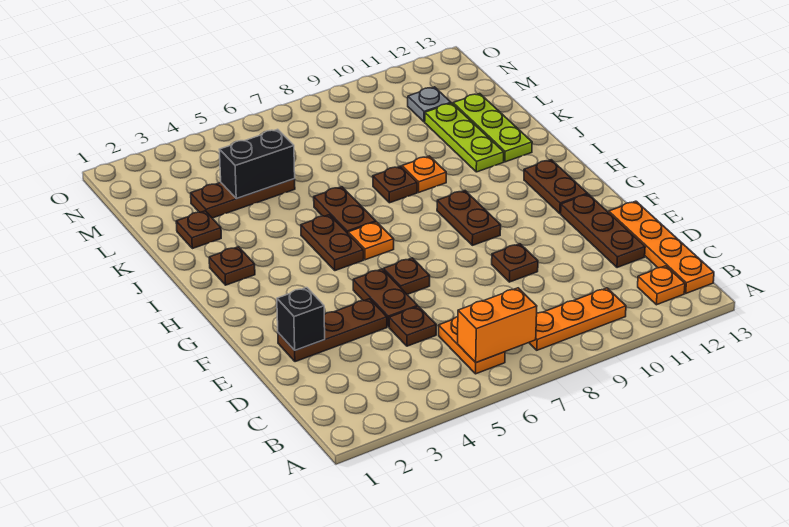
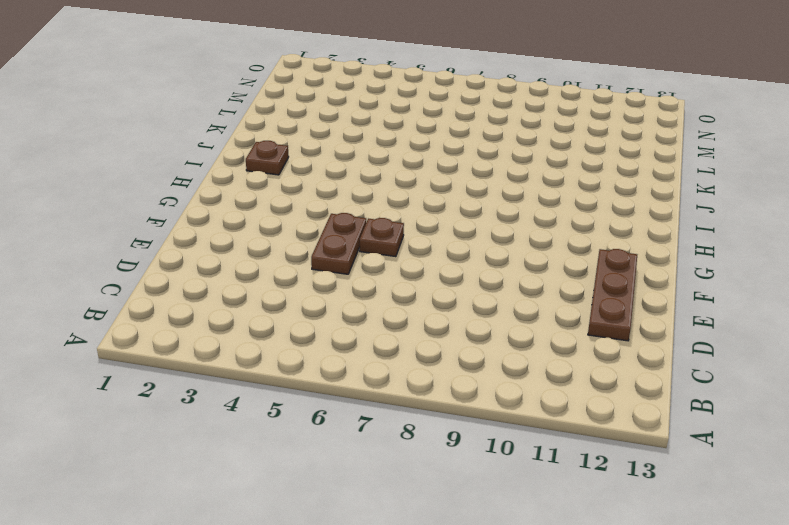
none -> orange 1x2 plate [439,317,505,374]
none -> orange 1x3 plate [529,288,626,350]
none -> orange 1x1 plate [638,266,685,305]

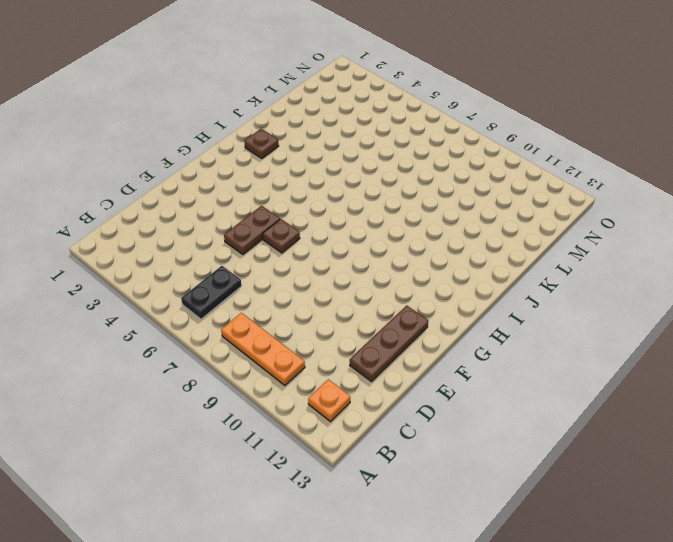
black 1x2 plate [181,266,242,319] -> orange 1x2 plate [439,317,505,374]
none -> orange 1x4 plate [609,201,714,293]
none -> brown 1x1 plate [389,306,436,346]
none -> brown 1x3 plate [278,299,387,362]

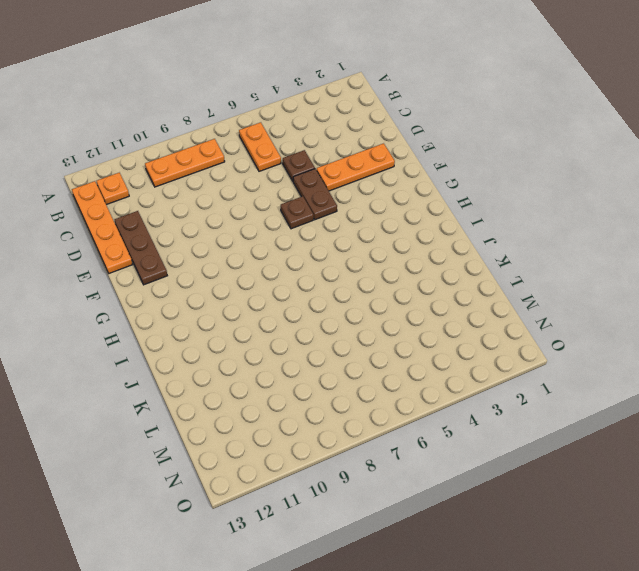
orange 1x3 plate [317,143,395,191] -> brown 1x3 plate [278,299,387,362]
none -> brown 1x1 plate [492,244,538,282]
none -> brown 1x2 plate [437,191,501,245]
none -> brown 1x2 plate [524,160,588,214]

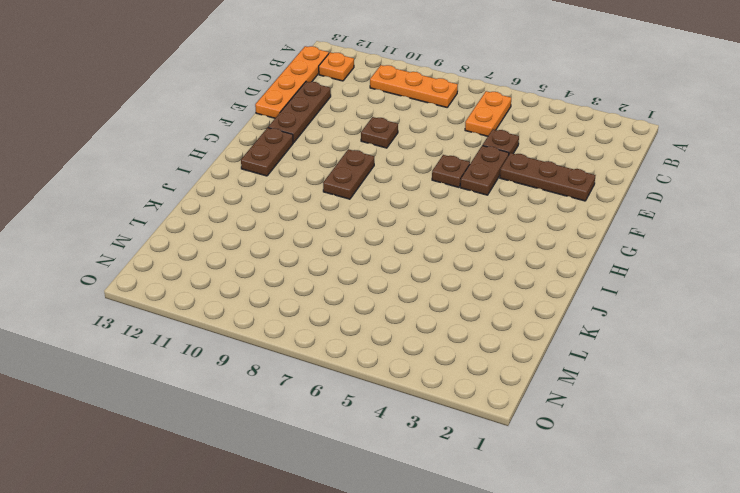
none -> brown 1x2 plate [301,215,364,271]
none -> orange 1x1 plate [348,222,394,260]
none -> brown 1x1 plate [209,247,255,285]

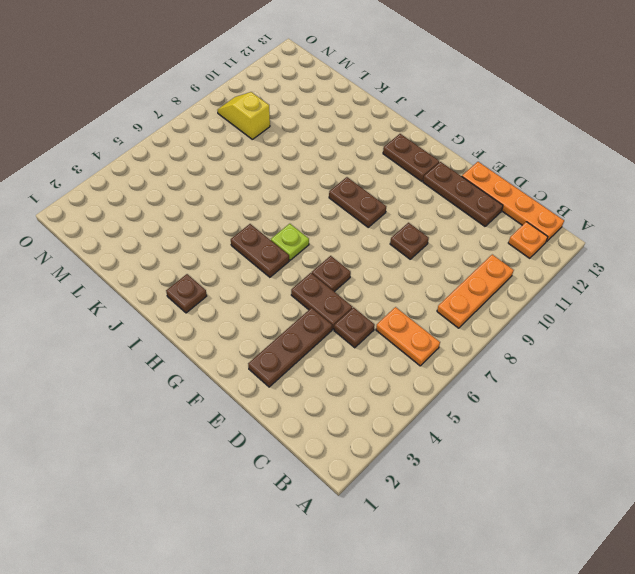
lime 1x1 plate [271,224,309,260] -> orange 1x1 plate [348,222,394,260]
yellow 1x2 slope [217,92,270,139] -> none
none -> brown 1x2 plate [314,187,376,233]
none -> brown 1x1 plate [373,166,417,203]
none -> orange 1x1 plate [402,156,446,192]

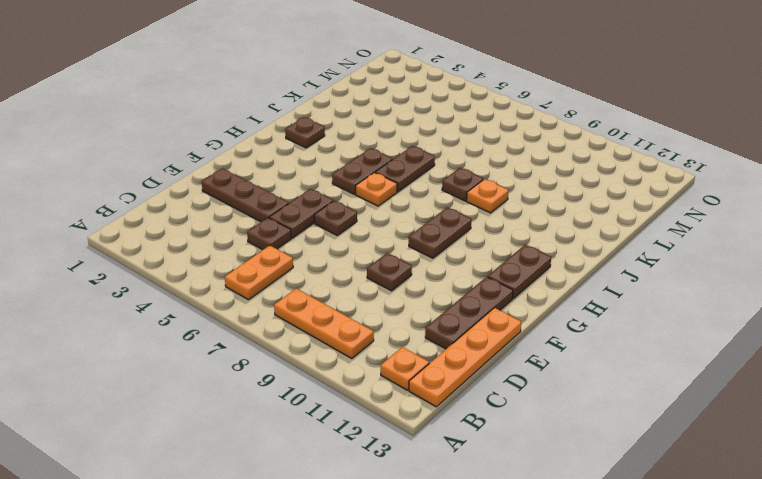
none -> lime 1x3 plate [425,103,504,172]
none -> lime 1x3 plate [453,94,532,162]
none -> brown 1x1 plate [176,211,221,249]

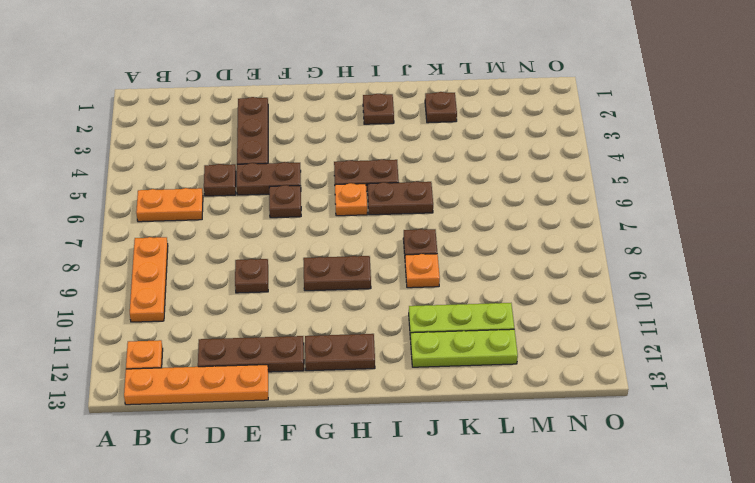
none -> brown 1x3 plate [191,179,295,218]
none -> grey 1x1 plate [408,87,451,122]
none -> orange 1x2 brick [458,288,537,363]

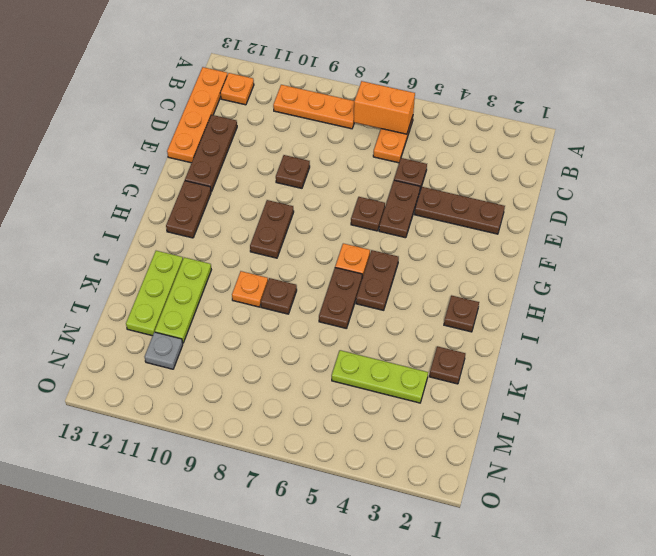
lime 1x3 plate [332,350,428,403] -> brown 1x3 plate [191,179,295,218]
none -> black 1x1 brick [277,288,325,350]
none -> black 1x2 brick [219,129,295,199]

